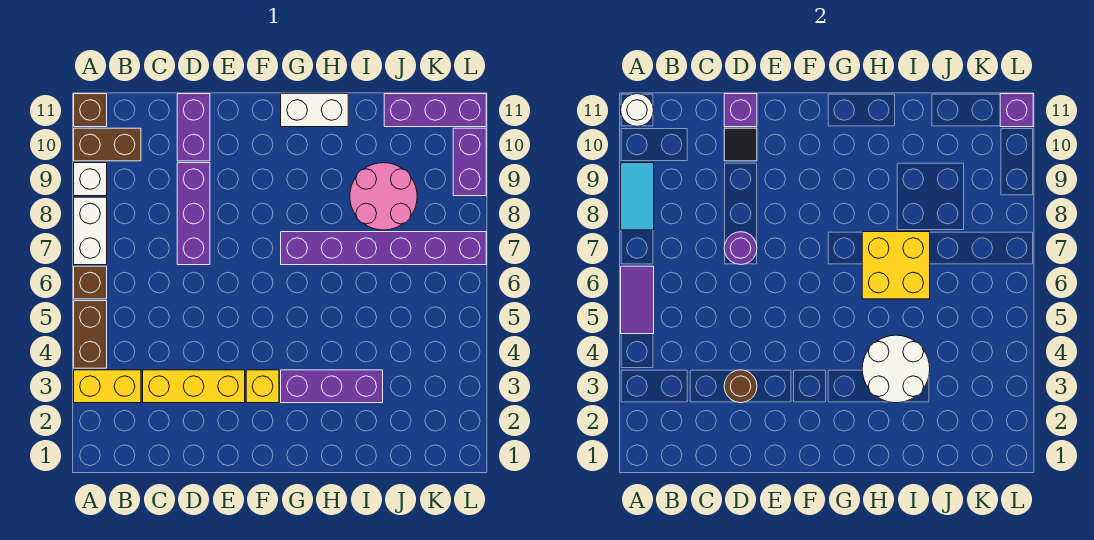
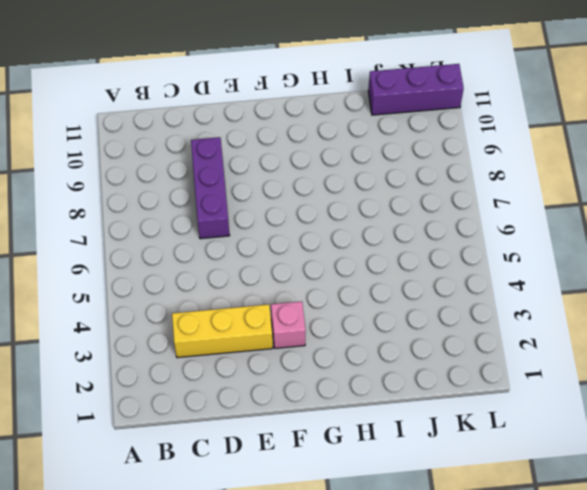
pink 1x1 brick [271,301,306,348] -> yellow 1x1 brick [246,370,279,403]
none -> yellow 1x2 brick [74,370,141,403]
none -> brown 1x2 brick [74,301,107,368]
none -> brown 1x1 brick [74,266,107,299]

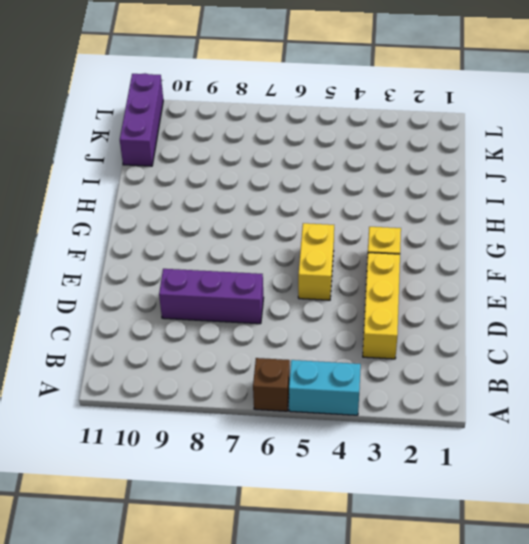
cyan 1x2 brick [289,360,361,415] -> brown 1x2 brick [74,301,107,368]
yellow 1x2 brick [298,223,334,300] -> yellow 1x2 brick moved to [74,370,141,403]
none -> white 1x2 brick [74,197,107,265]
none -> white 1x1 brick [74,163,107,196]
none -> brown 1x2 brick [74,128,141,161]

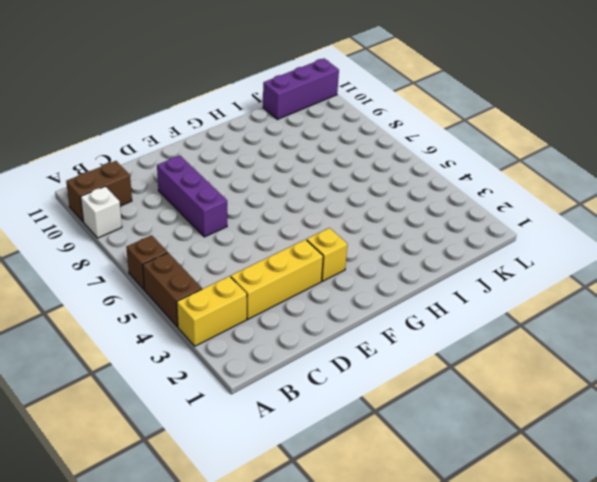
none -> white 1x2 brick [74,197,107,265]
none -> brown 1x1 brick [74,94,107,127]
none -> purple 1x2 brick [177,94,210,161]

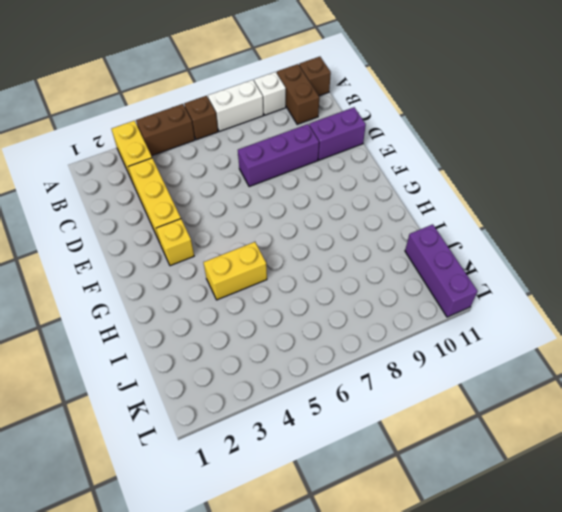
yellow 1x2 brick [203,242,267,300] -> none
none -> purple 1x3 brick [281,370,383,403]
none -> purple 1x6 brick [281,232,486,265]
none -> white 1x2 brick [281,94,348,127]

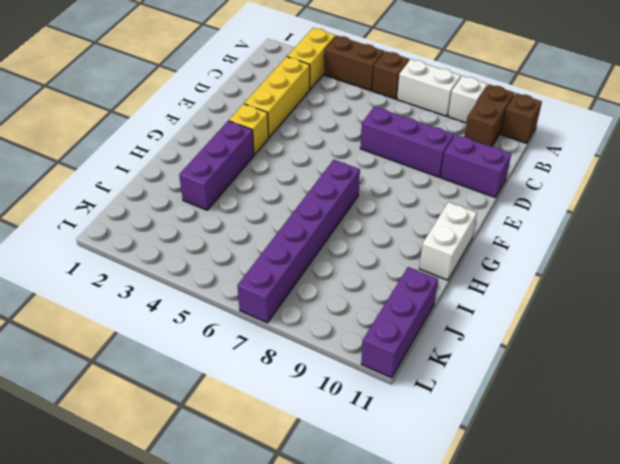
none -> pink 2x2 round brick [350,163,417,230]
none -> purple 1x2 brick [453,128,486,196]
none -> purple 1x2 tile [621,266,654,334]

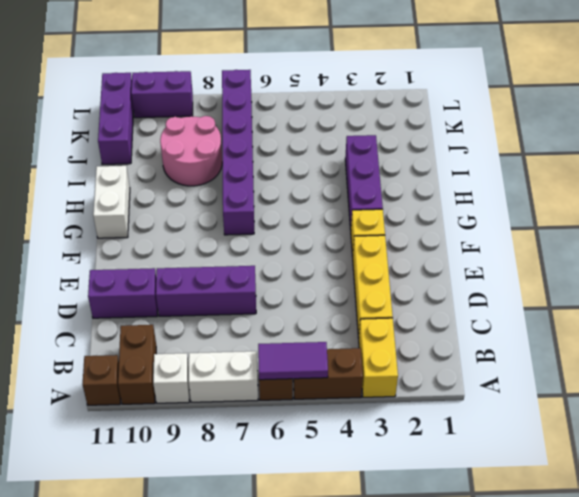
none -> cyan 1x2 tile [621,163,654,230]
none -> white 1x1 round brick [621,94,653,126]
none -> brown 1x1 round brick [724,370,757,403]

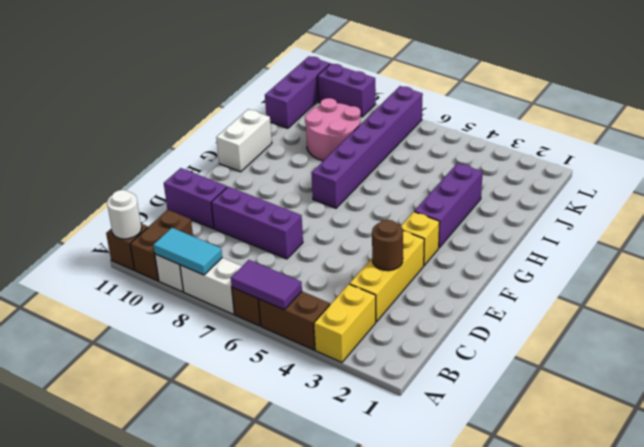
none -> purple 1x1 round brick [724,232,757,265]
none -> black 1x1 tile [724,128,757,161]
none -> purple 1x1 brick [724,94,757,127]

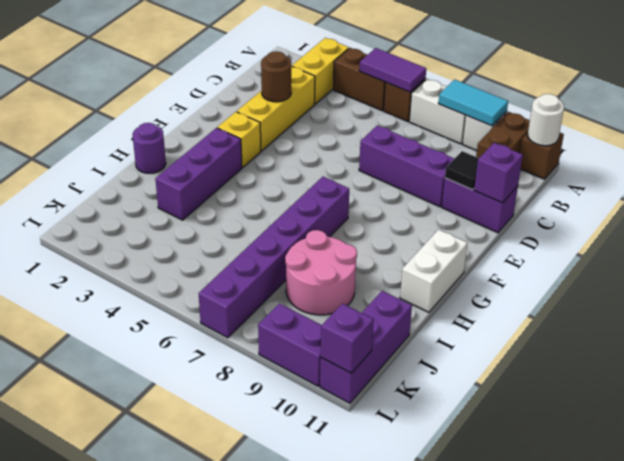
purple 1x1 round brick [132,123,166,173] -> purple 1x1 round brick moved to [724,232,757,265]
none -> white 2x2 round brick [862,335,930,403]
none -> yellow 2x2 brick [862,232,930,299]

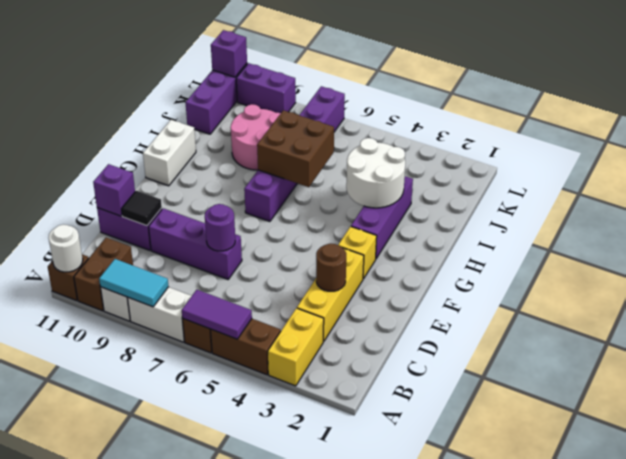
brown 2x2 brick [257,110,334,187] -> yellow 2x2 brick [862,232,930,299]

